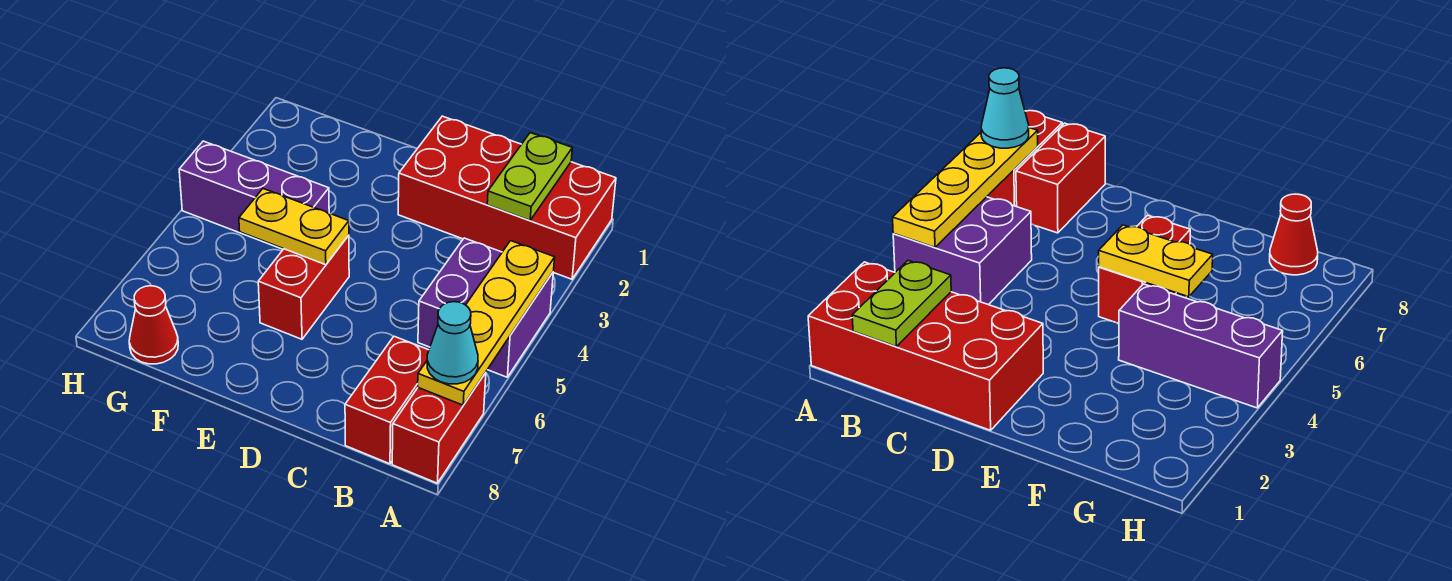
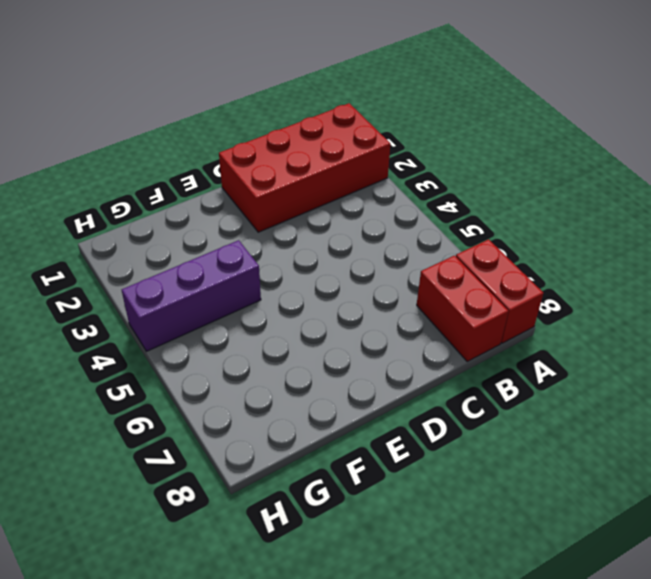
none -> purple 2x2 brick [418,238,553,377]
none -> red 1x2 brick [258,235,349,339]

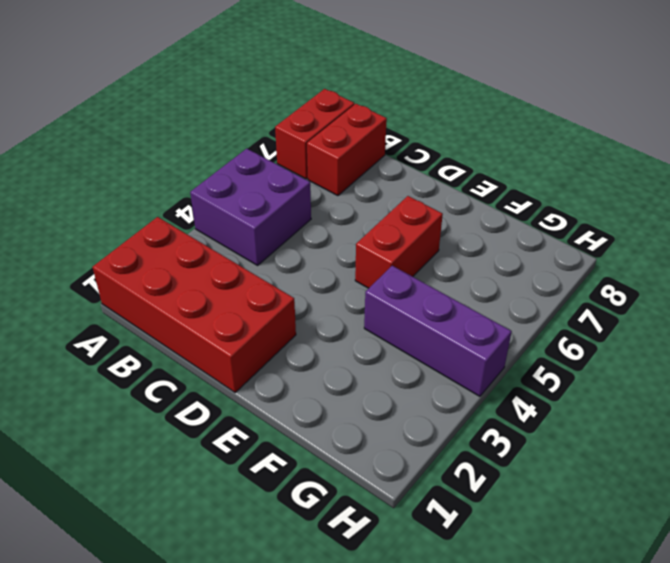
none -> red 1x1 cone [129,286,178,364]
none -> yellow 1x4 plate [418,241,555,405]

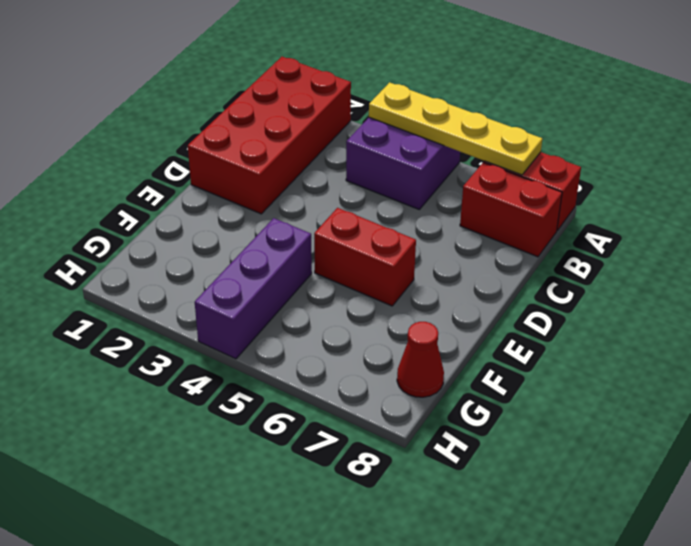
none -> lime 1x2 plate [487,133,572,220]
none -> yellow 1x2 plate [239,189,349,265]

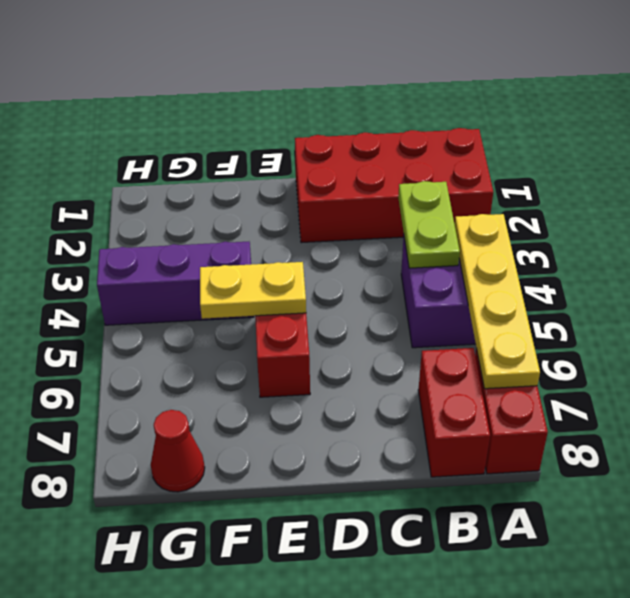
lime 1x2 plate [398,181,460,268] -> lime 1x2 plate moved to [487,133,572,220]
none -> cyan 1x1 cone [427,302,478,384]

